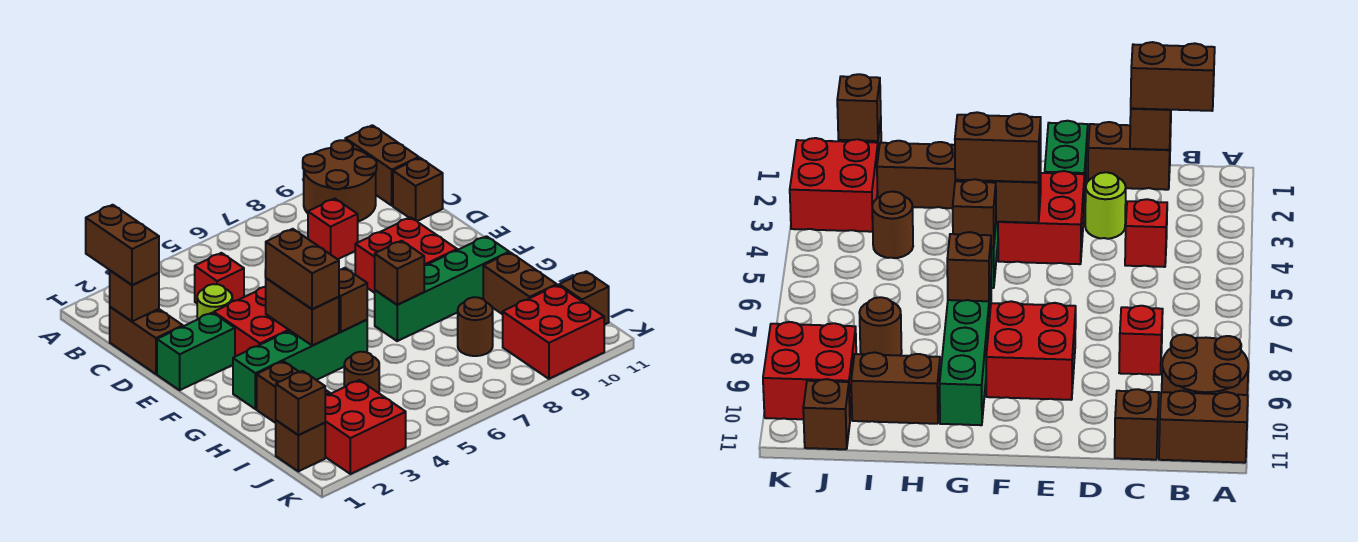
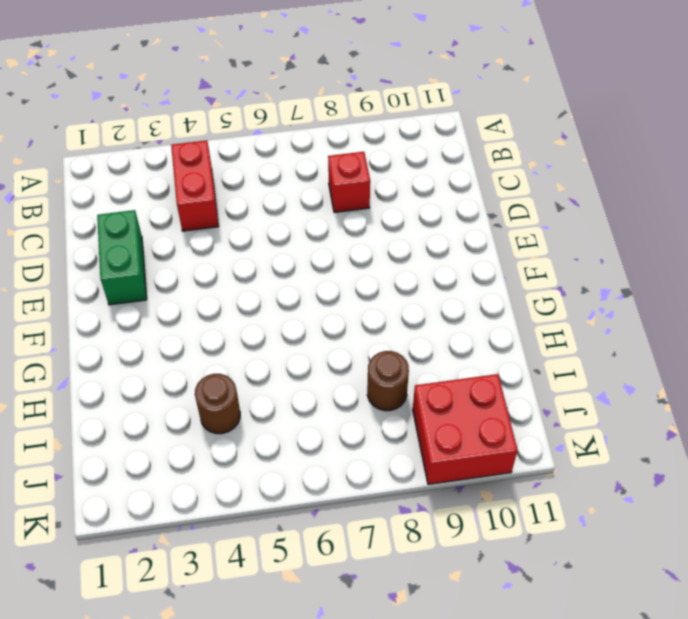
red 1x2 brick [171,140,219,231] -> red 1x1 brick [195,253,244,303]
green 1x2 brick [97,210,147,305] -> green 1x2 brick turned to [157,313,235,390]
none -> brown 2x2 round brick [303,140,377,221]
none -> brown 1x2 brick [345,125,419,205]
none -> brown 1x2 brick [110,307,183,374]

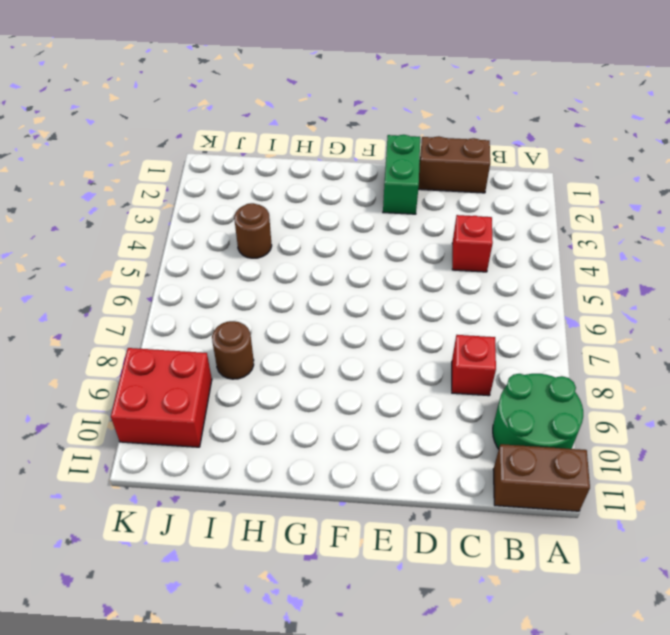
green 2x2 round brick [493,374,583,449] -> brown 2x2 round brick [303,140,377,221]
none -> brown 1x1 brick [393,158,443,221]
none -> lime 1x1 round brick [197,284,232,319]
none -> red 2x2 brick [214,287,290,357]

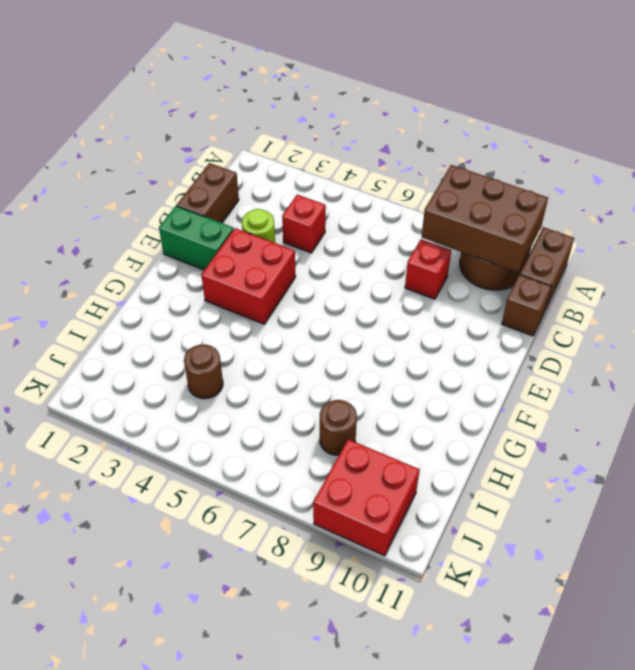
brown 2x3 brick [422,165,548,272] -> none
none -> red 2x2 brick [355,217,457,293]
none -> green 1x4 brick [233,320,367,409]
none -> green 1x4 brick [375,236,509,341]

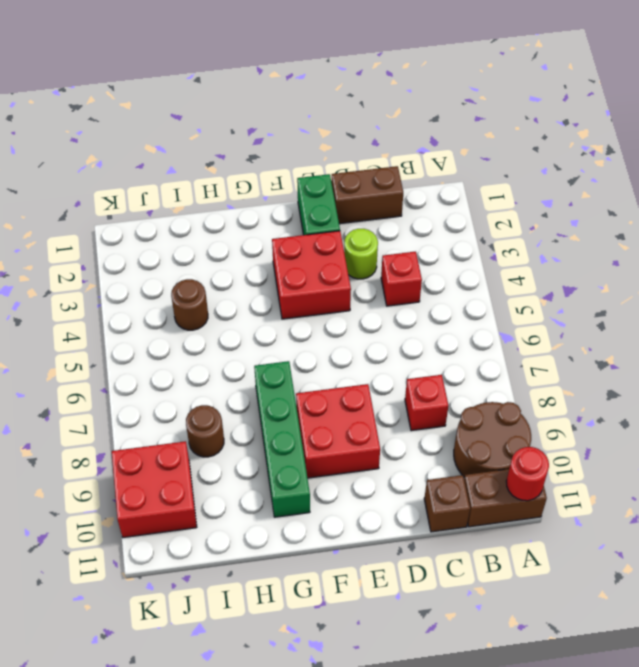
red 1x1 round brick [506,447,549,501] -> none
none -> green 1x4 brick [233,320,367,409]
none -> brown 1x2 brick [257,361,330,423]
none -> brown 1x2 brick [483,252,557,314]

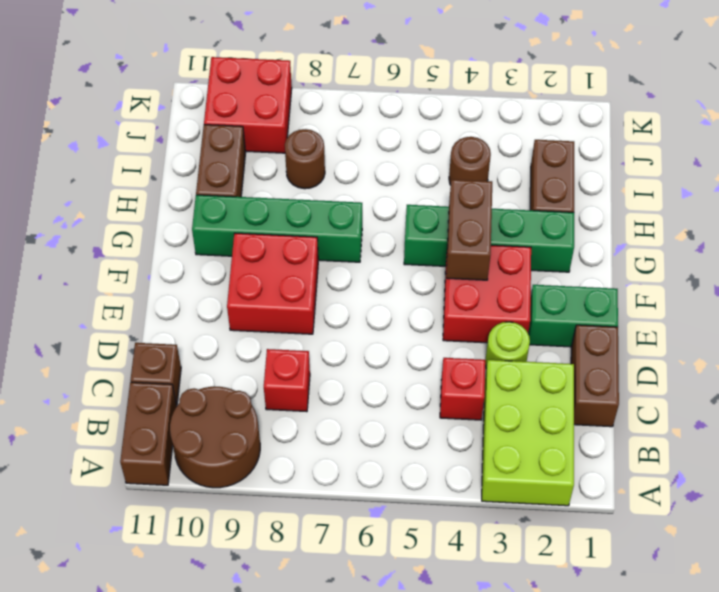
lime 2x3 brick [482,360,574,506] -> none
none -> brown 1x1 brick [276,420,325,471]
none -> red 2x2 brick [325,380,406,474]
none -> brown 1x1 brick [559,271,609,325]

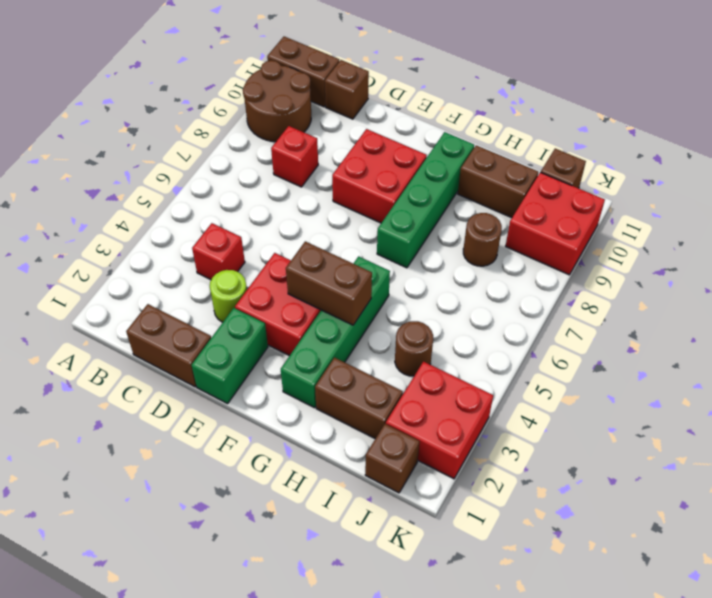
none -> brown 1x1 brick [110,271,159,321]
none -> brown 1x1 brick [339,268,367,332]
none -> brown 1x1 brick [375,241,424,305]

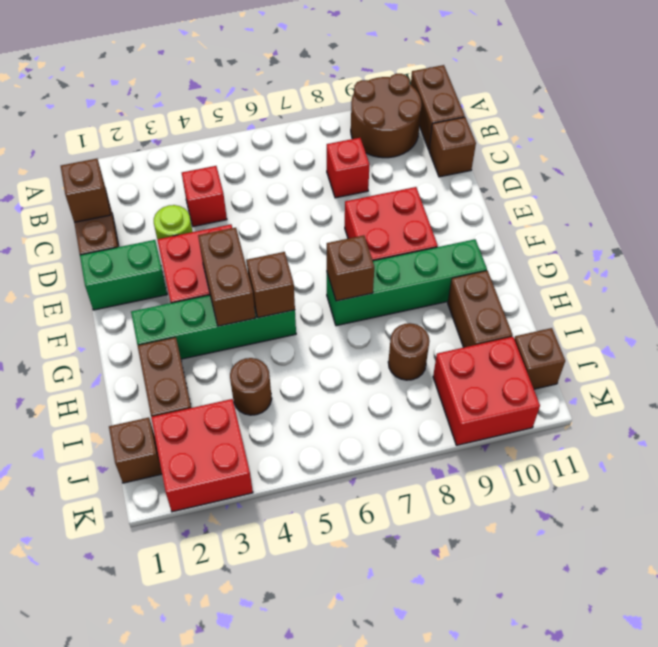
none -> brown 1x1 brick [276,371,325,435]
none -> brown 1x2 brick [86,205,159,285]
none -> brown 1x2 brick [266,229,339,309]

